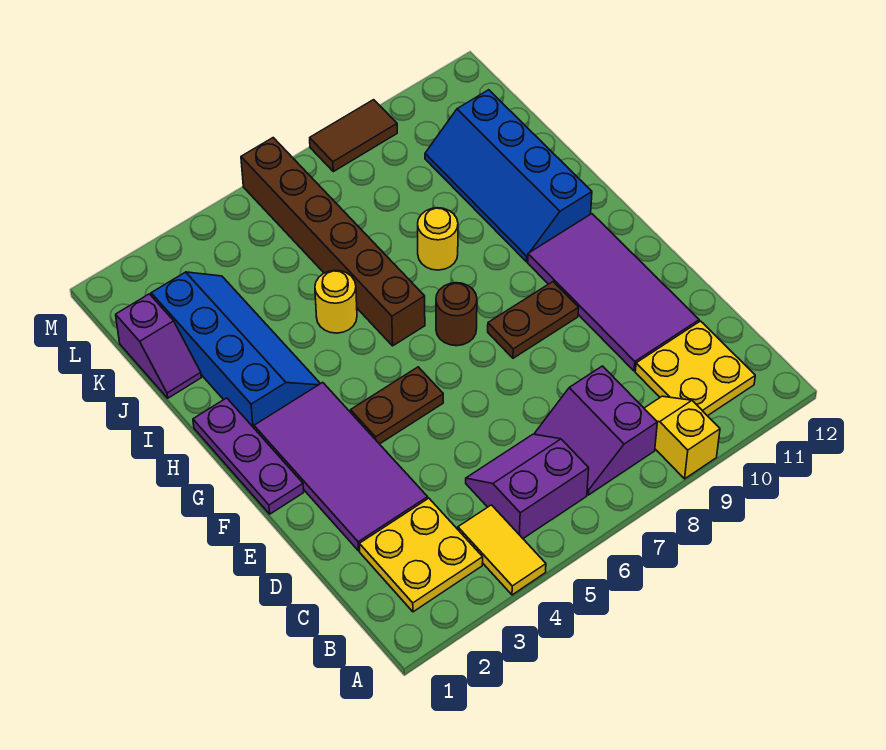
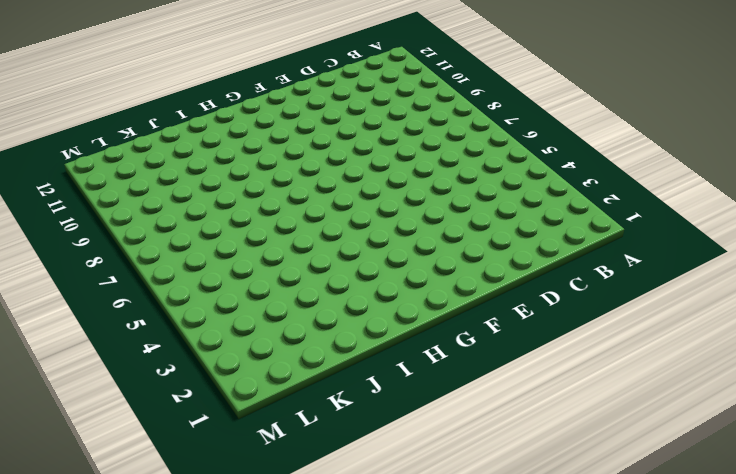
none -> yellow 1x2 tile [458,505,546,595]
none -> yellow 1x2 slope [644,396,720,479]
none -> yellow 2x2 plate [359,498,483,612]

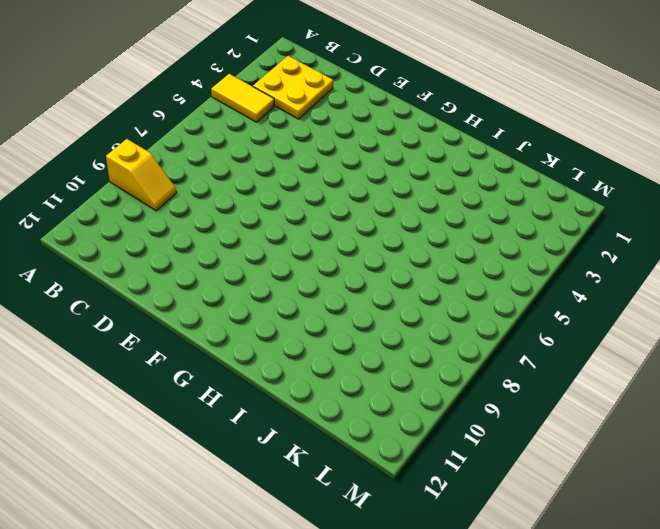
none -> purple 2x2 slope [466,434,589,538]
none -> purple 2x2 slope [535,366,657,495]
none -> yellow 2x2 plate [635,321,755,416]

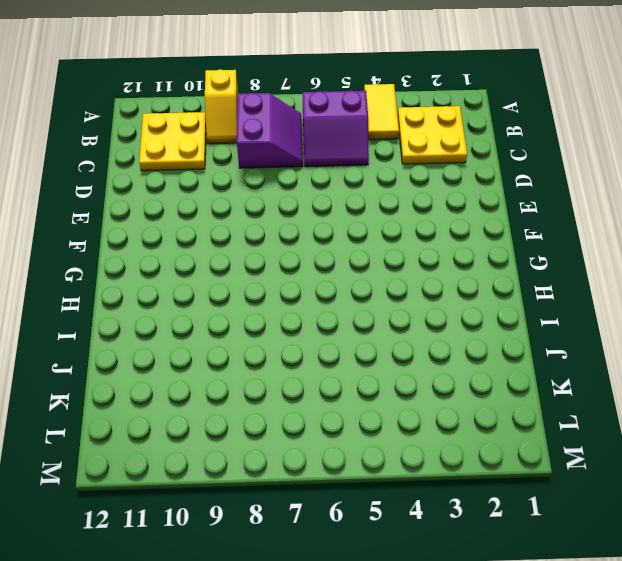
none -> purple 2x4 tile [254,382,428,551]
none -> purple 2x4 tile [528,214,699,371]
none -> purple 1x3 plate [193,398,304,514]

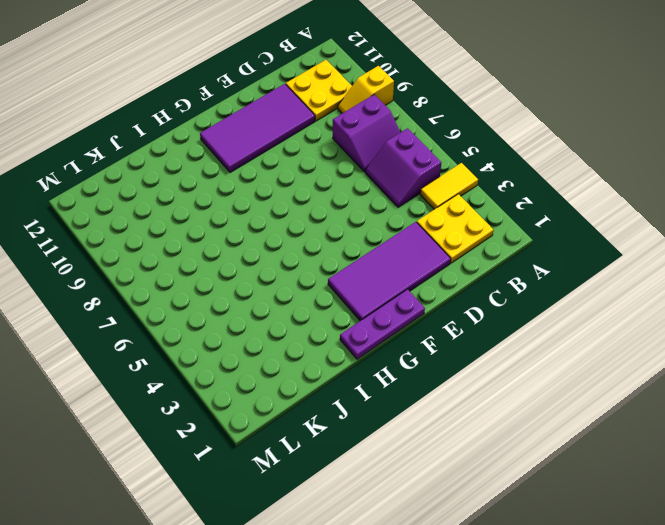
none -> brown 1x2 plate [351,367,443,444]
none -> brown 1x2 plate [488,282,579,358]
none -> brown 1x1 round brick [436,283,477,346]

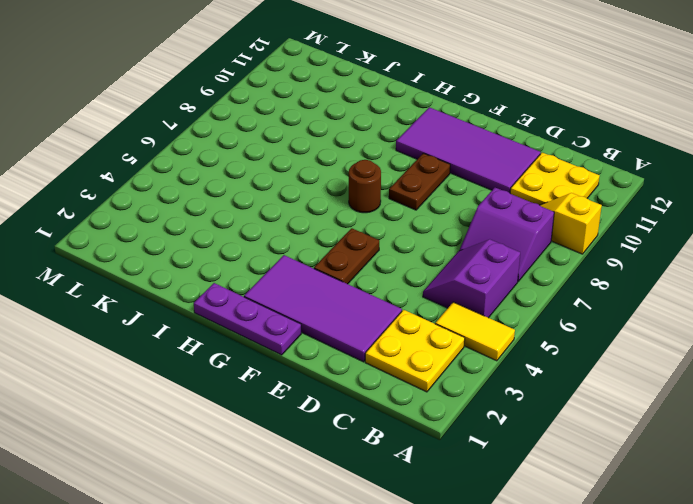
none -> blue 2x4 slope [151,272,320,428]
none -> brown 1x6 brick [241,138,425,346]
none -> blue 2x4 slope [425,90,592,262]

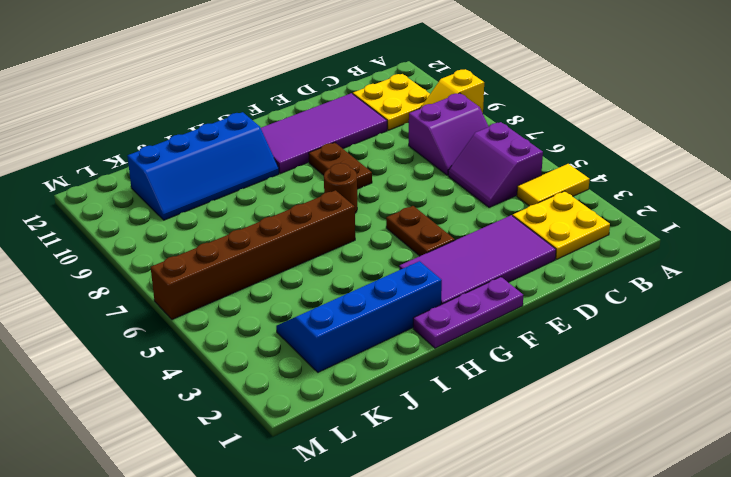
none -> yellow 1x1 round brick [315,270,357,333]
none -> yellow 1x1 round brick [418,208,458,270]
none -> purple 1x2 slope [116,294,201,398]

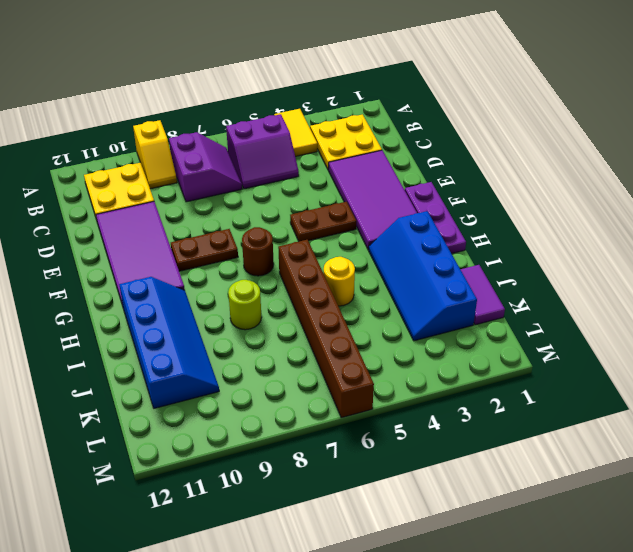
lime 1x1 round brick [228,280,262,330] -> yellow 1x1 round brick [418,208,458,270]
purple 1x2 tile [461,265,505,325] -> purple 1x2 slope [116,294,201,398]
none -> brown 1x2 tile [310,100,397,172]

